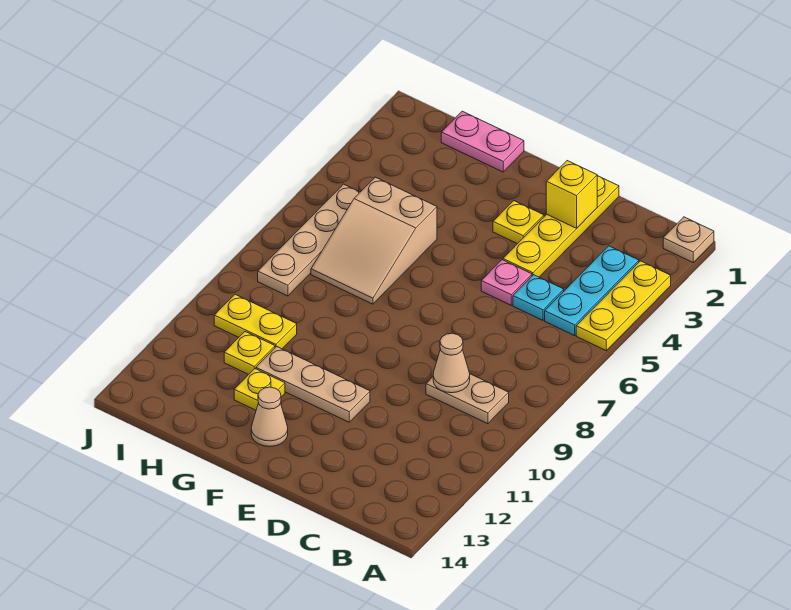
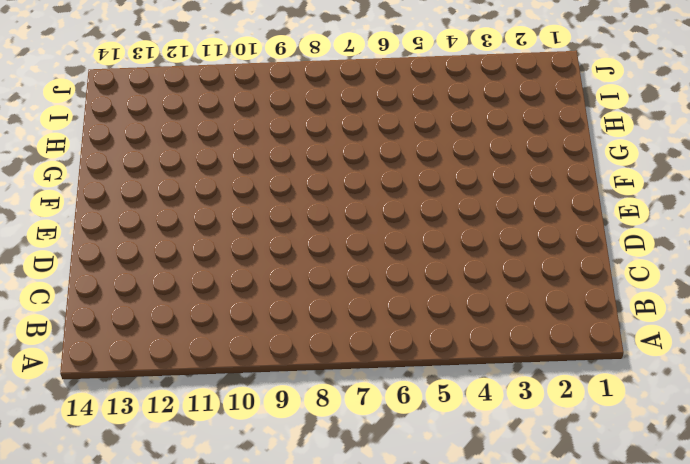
none -> tan 1x1 plate [663,217,714,262]
none -> yellow 1x3 plate [576,261,671,351]
none -> cyan 1x3 plate [545,246,639,336]

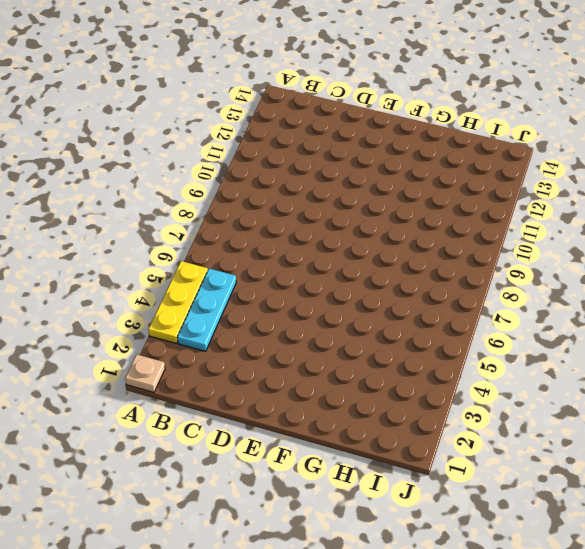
none -> tan 1x2 plate [426,374,509,424]
none -> cyan 1x1 plate [513,275,564,320]
none -> yellow 1x4 plate [503,176,619,277]

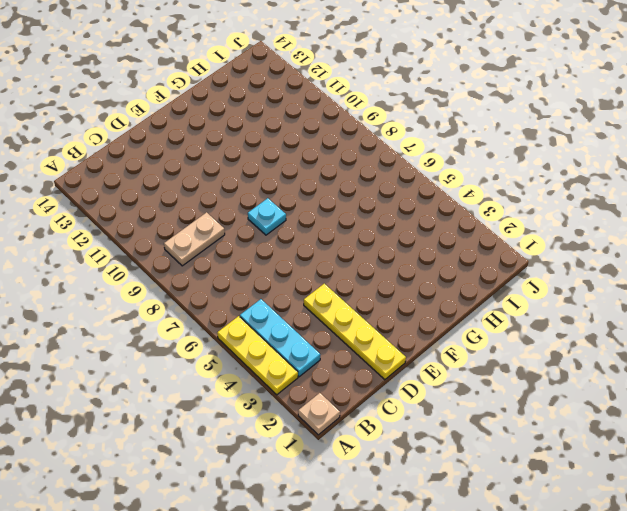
cyan 1x1 plate [248,198,286,235] -> cyan 1x1 plate moved to [513,275,564,320]
none -> pink 1x1 plate [481,260,532,305]
none -> yellow 1x1 plate [493,201,544,244]
none -> tan 1x3 plate [256,346,370,422]

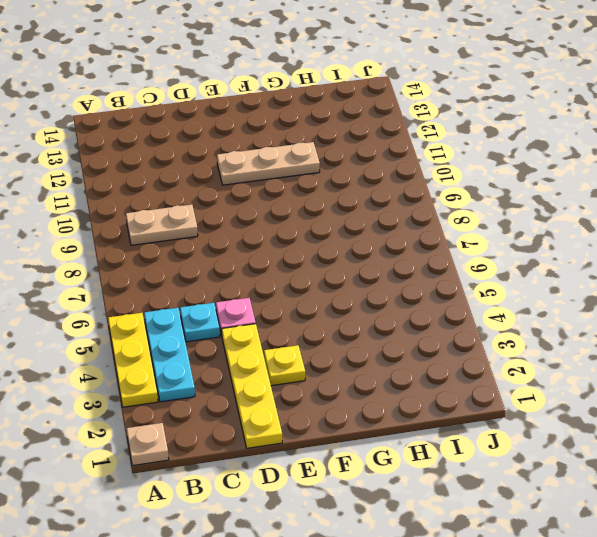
none -> tan 1x1 cone [251,387,288,447]
none -> pink 1x2 plate [441,111,524,172]
none -> tan 2x3 slope [311,177,437,304]

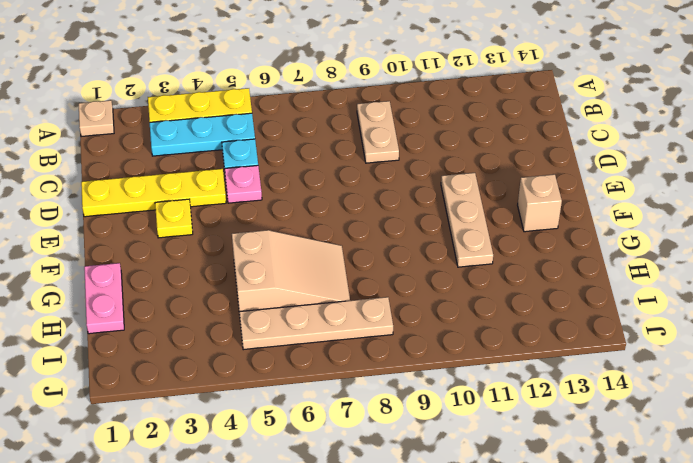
tan 1x1 brick [518,174,562,232] -> tan 1x1 cone [251,387,288,447]
none -> yellow 1x1 plate [234,369,285,410]
none -> yellow 1x2 plate [214,294,297,349]
none -> yellow 1x1 plate [224,332,275,375]

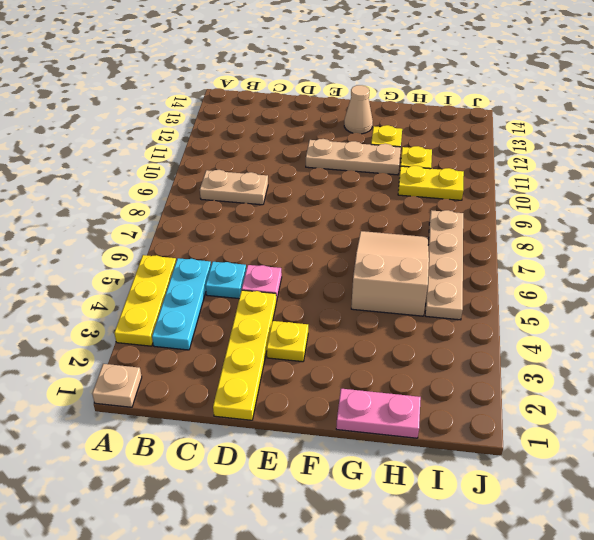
none -> tan 1x1 cone [433,333,470,393]
none -> yellow 1x1 brick [546,161,597,228]

